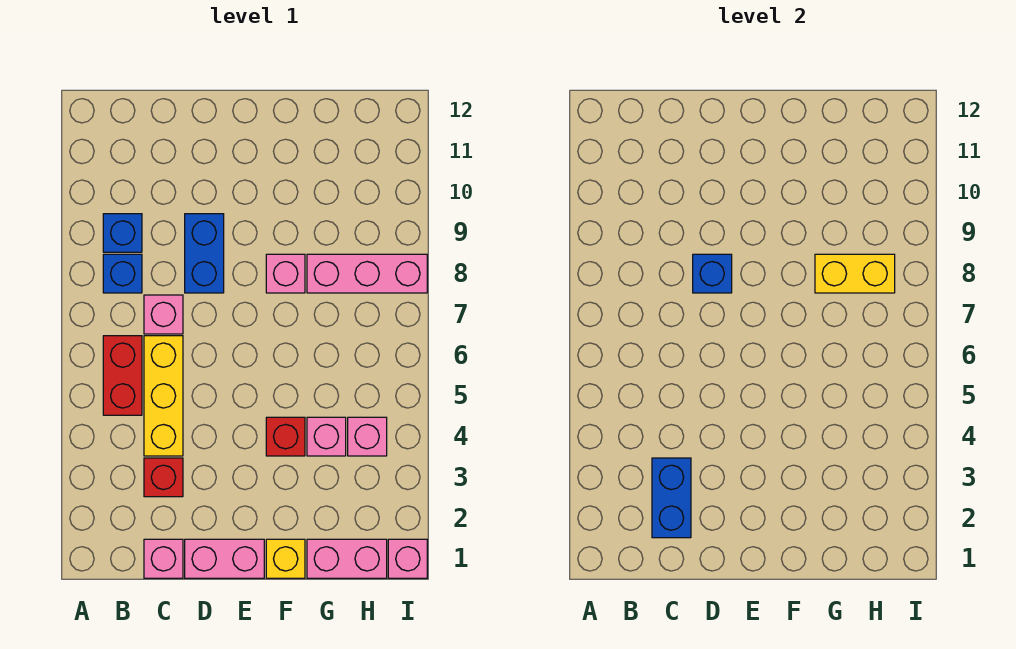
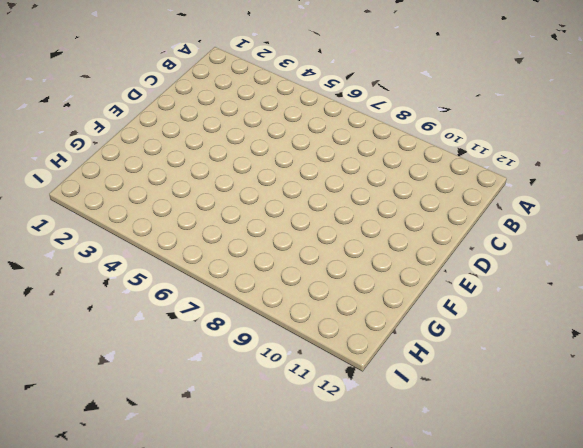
none -> red 1x2 brick [103,336,142,415]
none -> blue 1x1 brick [103,254,142,293]
none -> blue 1x1 brick [103,214,142,252]

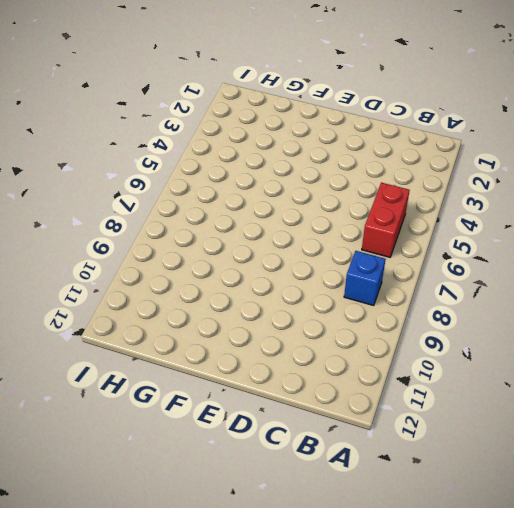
none -> blue 1x1 brick [103,214,142,252]
none -> pink 1x1 brick [144,539,183,578]
none -> red 1x1 brick [144,458,183,497]

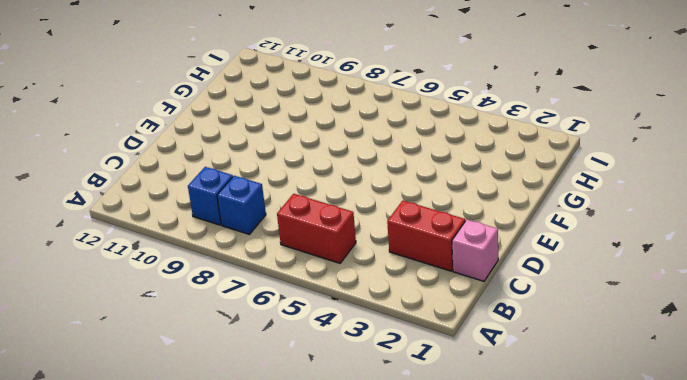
red 1x2 brick [387,201,465,271] -> red 1x1 brick [144,458,183,497]
none -> yellow 1x3 brick [144,336,183,456]
none -> pink 1x1 brick [144,295,183,334]
none -> pink 1x2 brick [185,539,264,578]

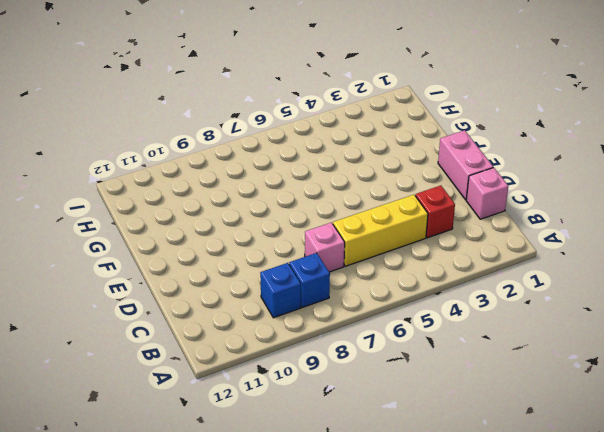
none -> red 1x2 brick [103,336,142,415]
none -> blue 1x2 brick [185,214,224,293]
none -> yellow 1x1 brick [266,539,305,578]

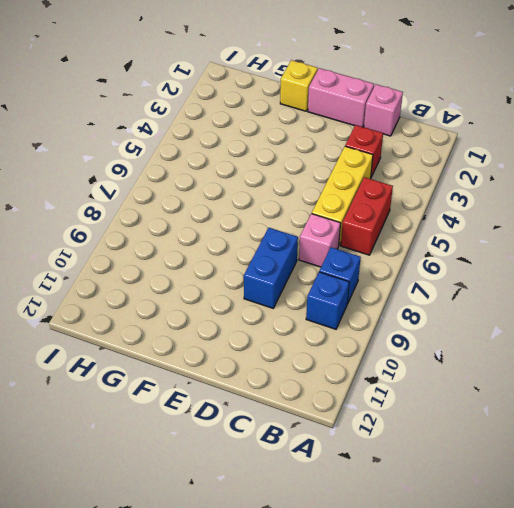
none -> red 1x1 brick [266,417,305,456]
none -> pink 1x1 brick [266,254,305,293]
none -> pink 1x2 brick [307,539,387,578]

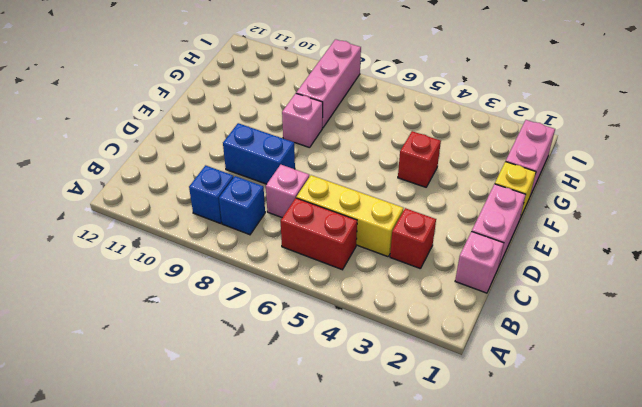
none -> pink 1x1 brick [307,417,346,456]
none -> pink 1x1 brick [348,417,387,456]
none -> pink 1x1 brick [388,539,427,578]

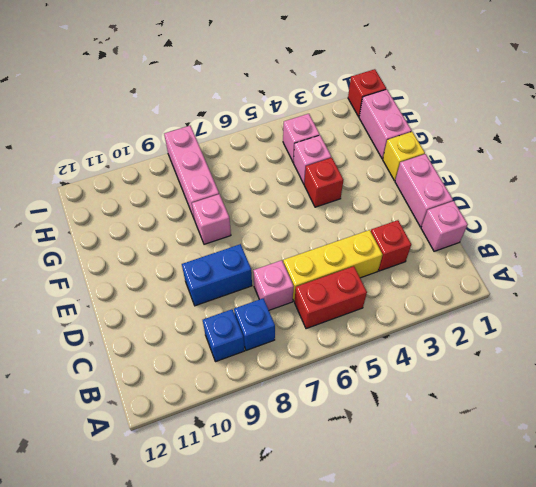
red 1x1 brick [348,69,386,117] -> pink 1x1 brick [388,539,427,578]
none -> blue 1x2 brick [652,458,691,538]
none -> blue 1x1 brick [693,254,732,293]
none -> yellow 1x2 brick [815,254,895,293]

